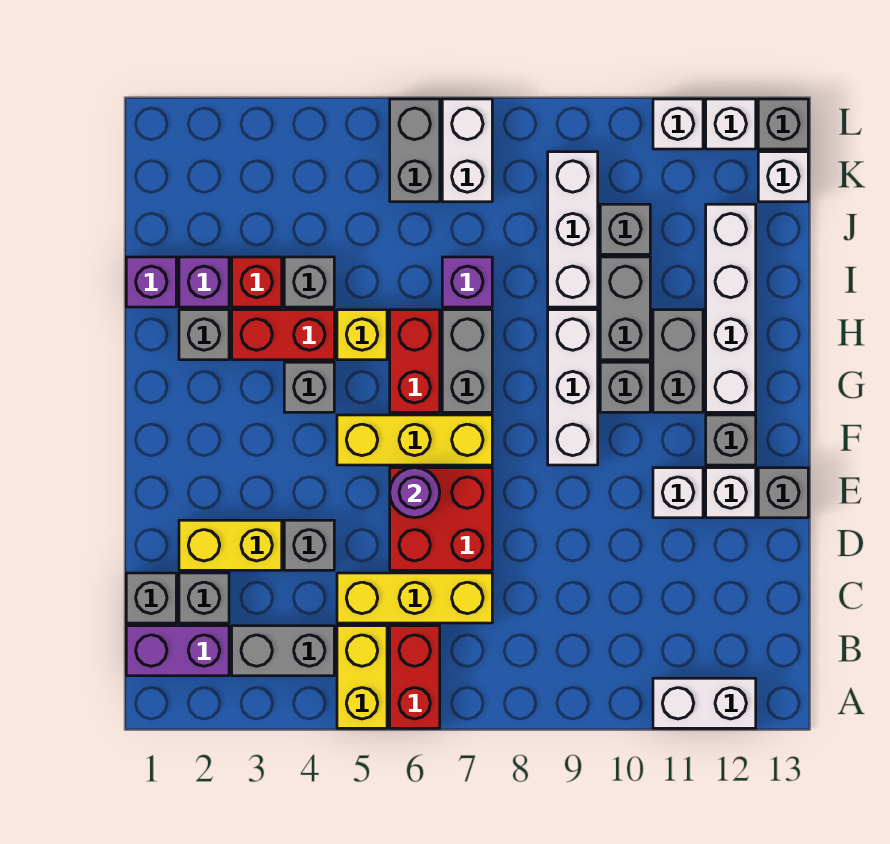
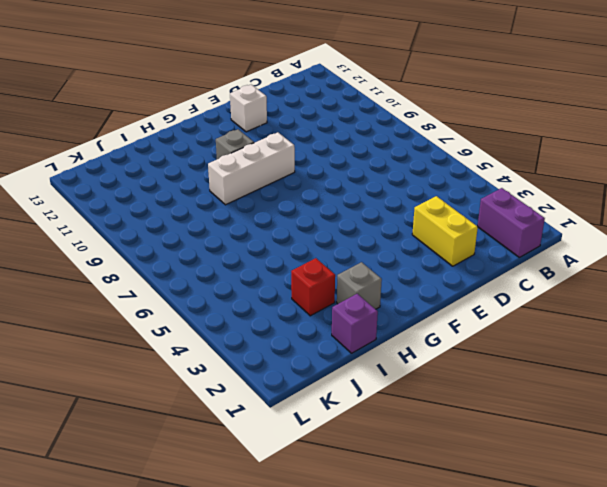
none -> yellow 1x2 brick [337,626,387,728]
none -> red 1x2 brick [390,626,440,728]
none -> white 1x2 brick [653,678,756,728]
none -> grey 1x2 brick [232,626,334,676]

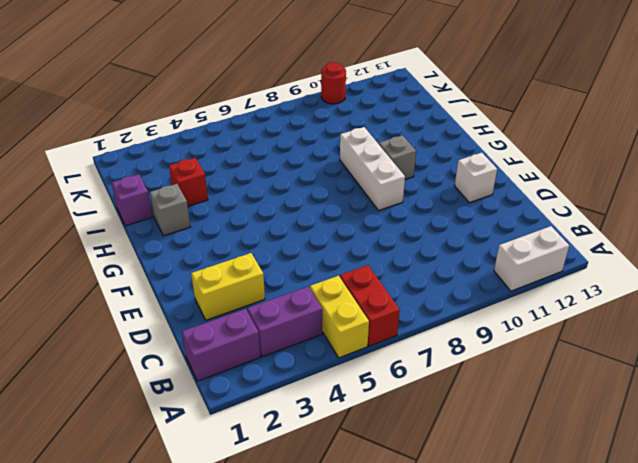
purple 1x2 brick [247,286,322,357] -> grey 1x2 brick [232,626,334,676]
red 1x1 round brick [321,62,346,104] -> none
none -> grey 1x1 brick [126,573,176,623]
none -> grey 1x1 brick [179,573,229,623]
none -> yellow 1x3 brick [337,573,492,623]
none -> grey 1x1 brick [284,520,334,570]

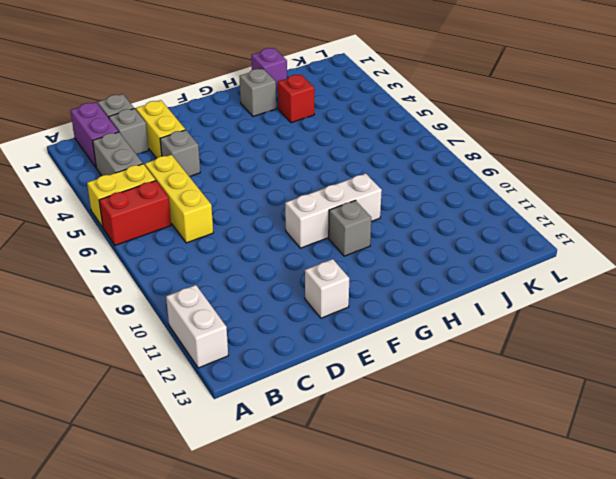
none -> red 2x2 brick [390,468,492,570]
none -> white 1x1 brick [653,468,703,518]
none -> grey 1x1 brick [758,468,808,518]
none -> yellow 1x3 brick [337,415,492,465]

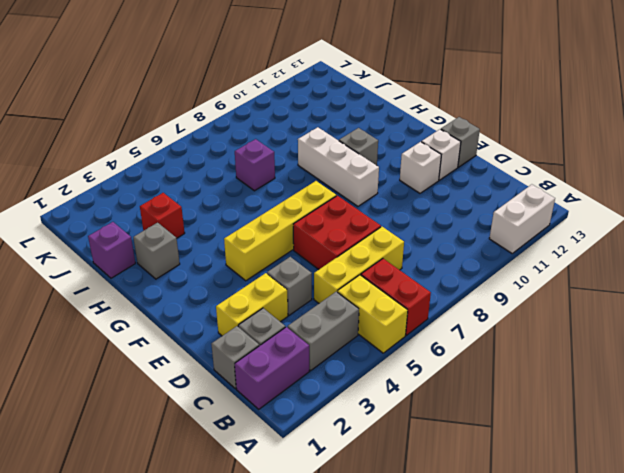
yellow 1x4 brick [224,181,336,281] -> yellow 1x3 brick [337,415,492,465]
none -> grey 1x1 brick [706,415,756,465]
none -> grey 1x1 brick [284,362,334,412]
none -> red 1x2 brick [390,310,440,412]
none -> grey 1x2 brick [442,310,492,412]

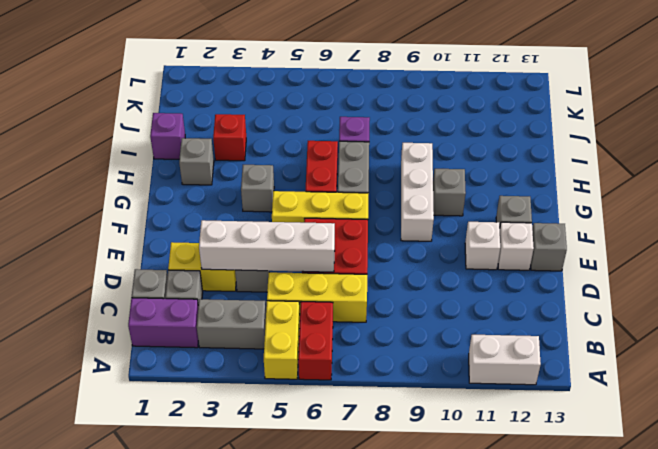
white 1x4 brick [199,220,335,272] -> white 1x4 brick turned to [706,204,756,412]
none -> grey 1x2 brick [653,310,703,412]
none -> red 1x2 brick [232,310,334,360]
none -> yellow 1x1 brick [337,310,387,360]
none -> grey 1x2 brick [600,257,650,360]

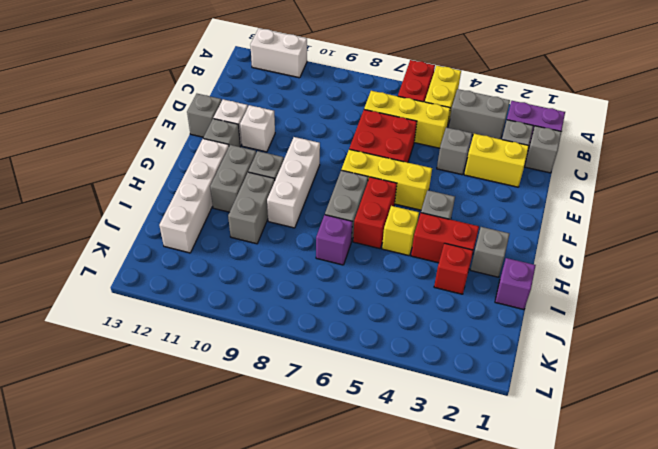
none -> purple 1x1 brick [179,257,229,307]
none -> grey 1x1 brick [284,257,334,307]
none -> white 1x3 brick [548,152,598,307]
none -> grey 1x1 brick [600,204,650,254]

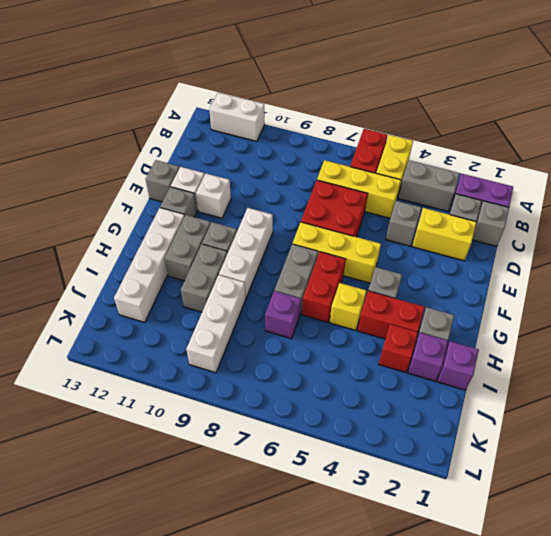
none -> grey 1x1 brick [284,257,334,307]
none -> grey 1x1 brick [600,204,650,254]
none -> grey 1x2 brick [390,99,440,202]
none -> white 1x2 brick [442,99,492,202]

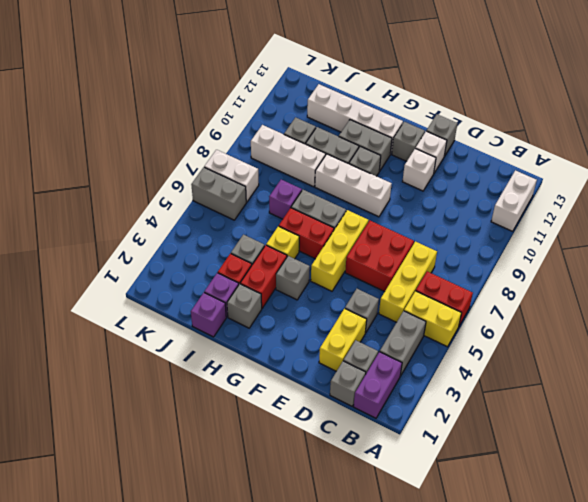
none -> white 1x1 brick [758,152,808,202]
none -> white 1x1 brick [653,99,703,149]
none -> white 1x1 brick [706,99,756,149]
none -> grey 1x1 brick [758,99,808,149]

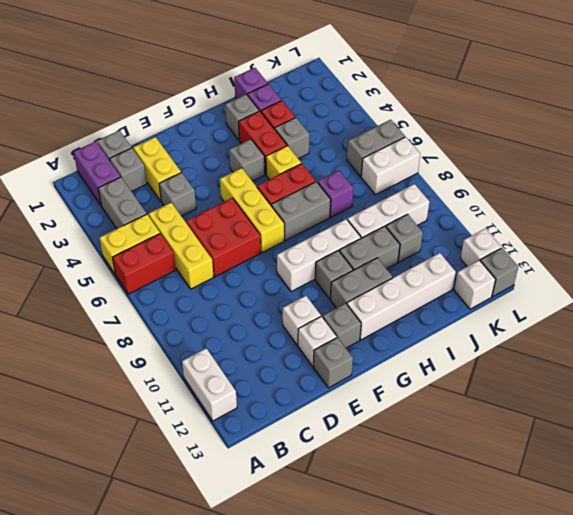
none -> white 1x1 brick [653,99,703,149]
none -> purple 1x1 round brick [390,468,440,518]

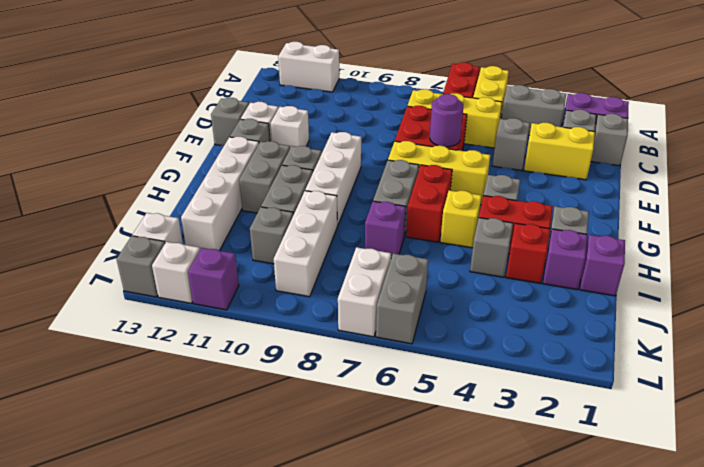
purple 1x1 brick [188,248,239,310] -> white 1x1 brick [653,99,703,149]

